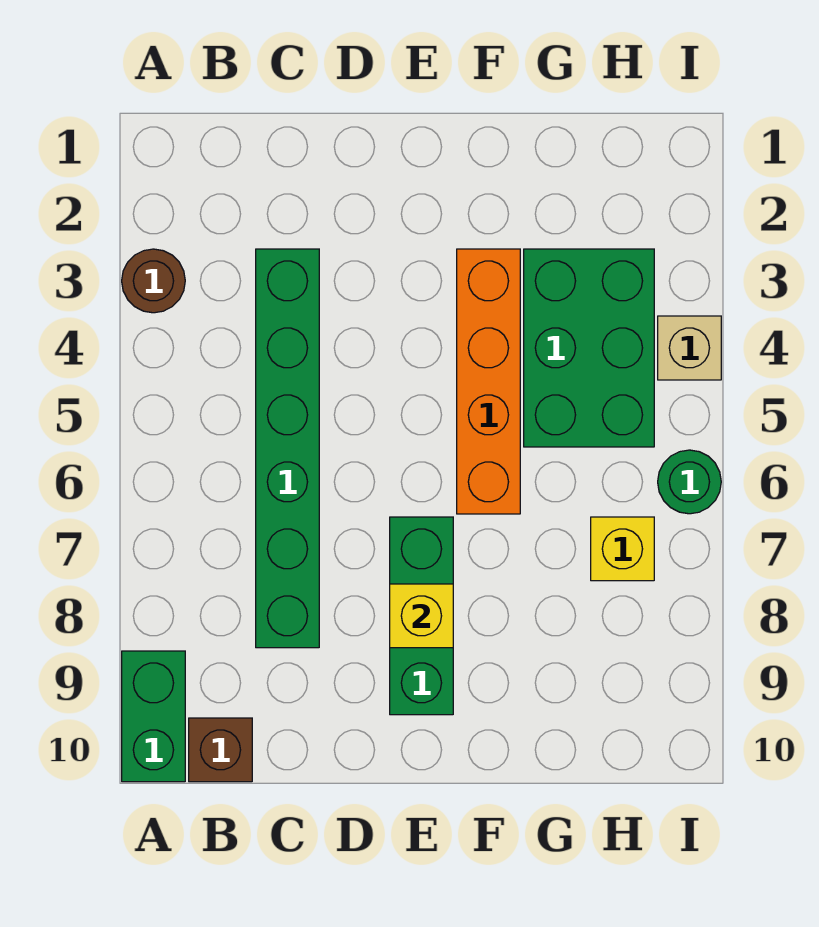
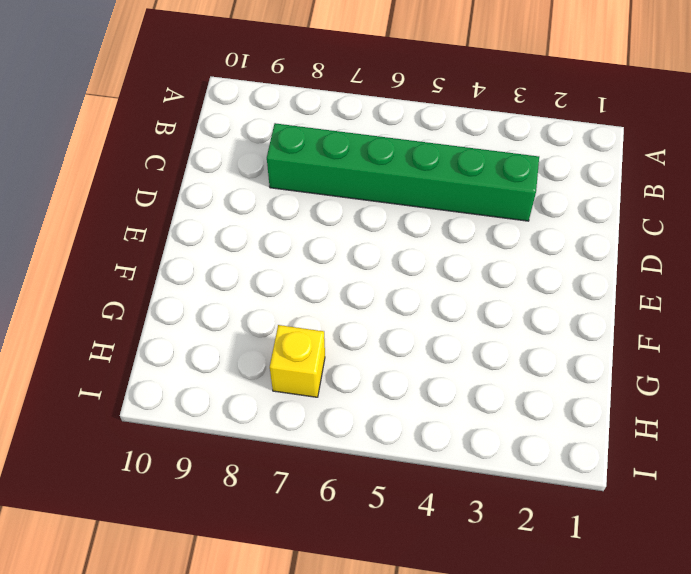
none -> brown 1x1 round brick [122,249,185,313]
none -> green 1x2 brick [122,651,185,782]

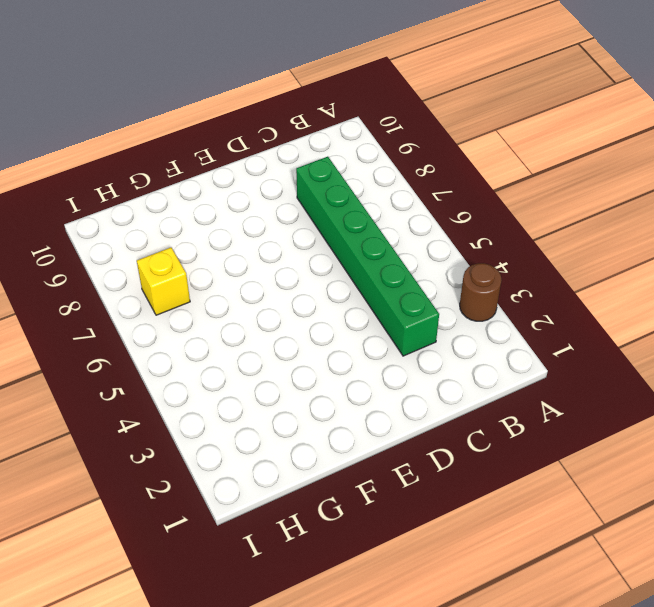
none -> green 1x2 brick [122,651,185,782]
none -> brown 1x1 brick [189,718,252,782]

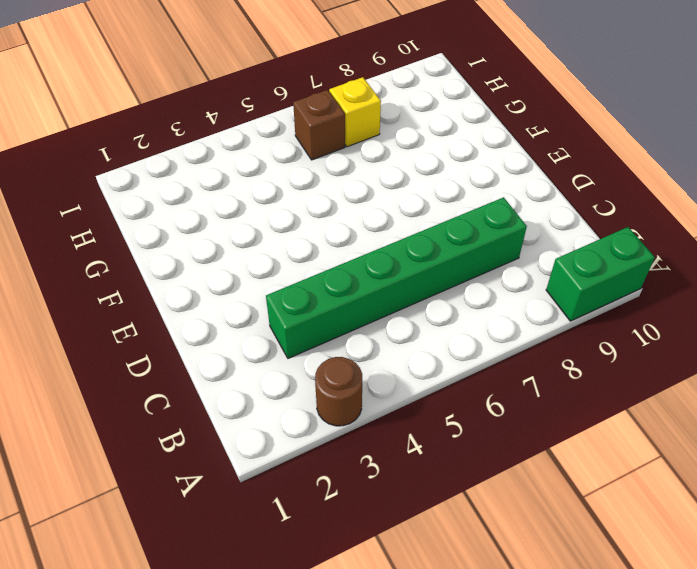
brown 1x1 brick [293,90,345,160] -> brown 1x1 brick moved to [189,718,252,782]
none -> green 1x3 brick [390,517,453,715]
none -> orange 1x4 brick [457,249,520,514]

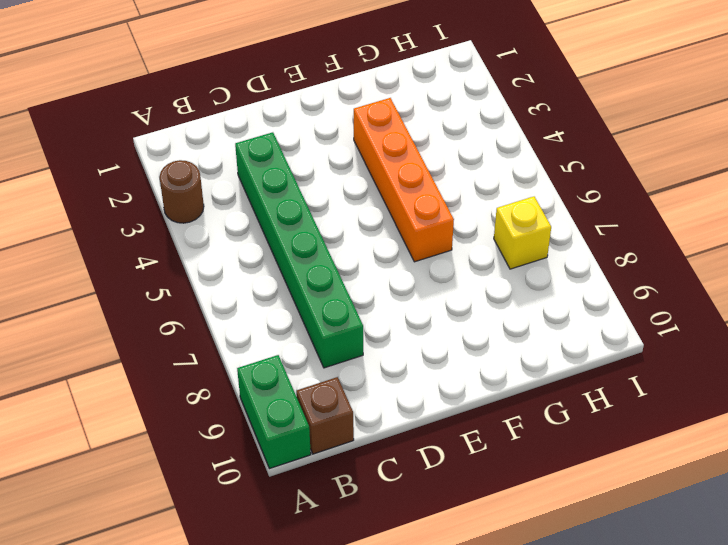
none -> green 1x3 brick [390,517,453,715]
none -> green 2x3 brick [524,249,654,447]

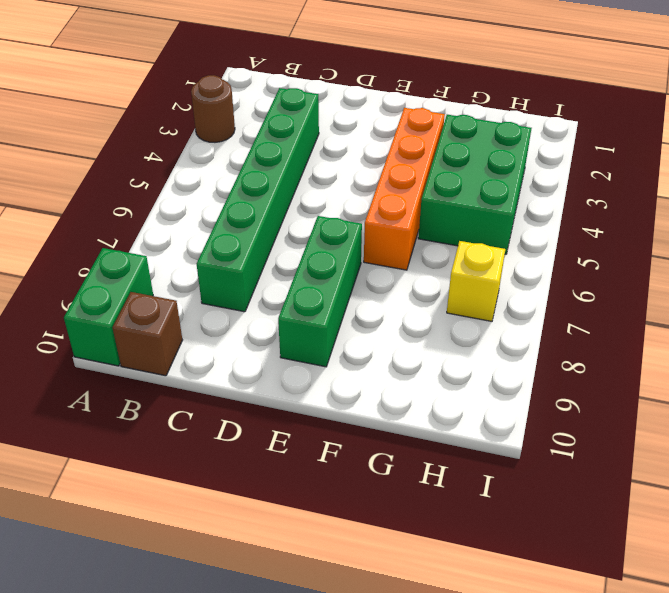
none -> tan 1x1 brick [658,316,721,380]
none -> green 1x1 round brick [658,450,721,514]

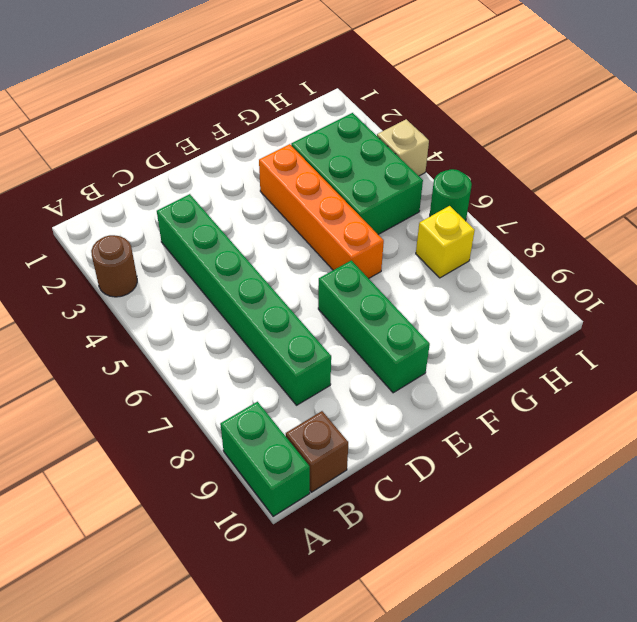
none -> yellow 1x1 brick [390,584,453,648]

